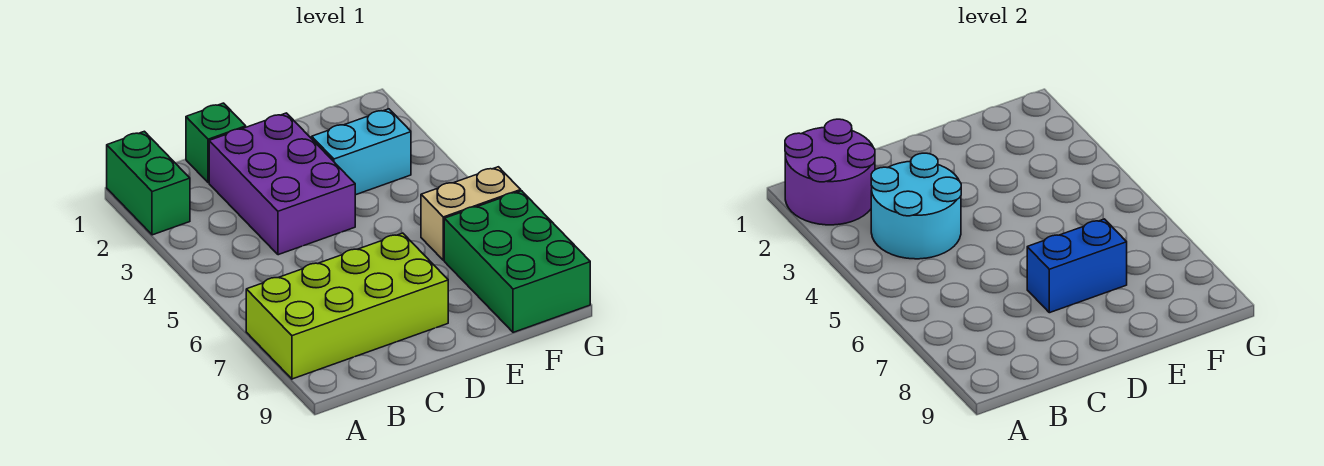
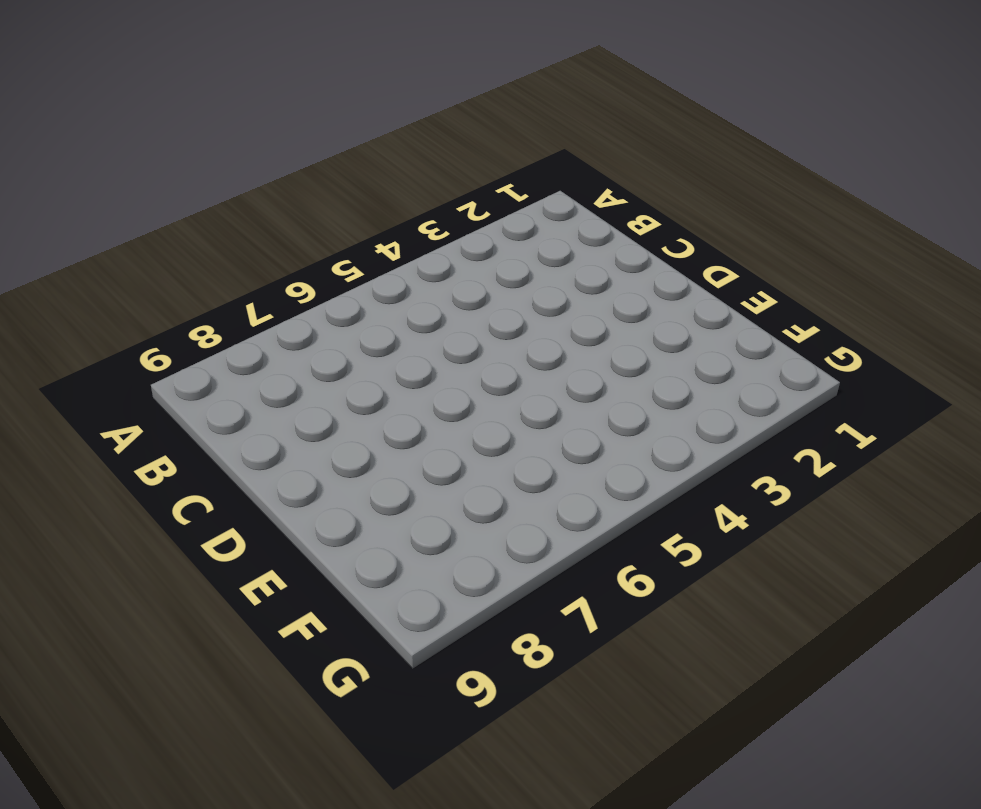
none -> green 1x2 brick [107,131,190,235]
none -> lime 2x4 brick [246,233,448,379]

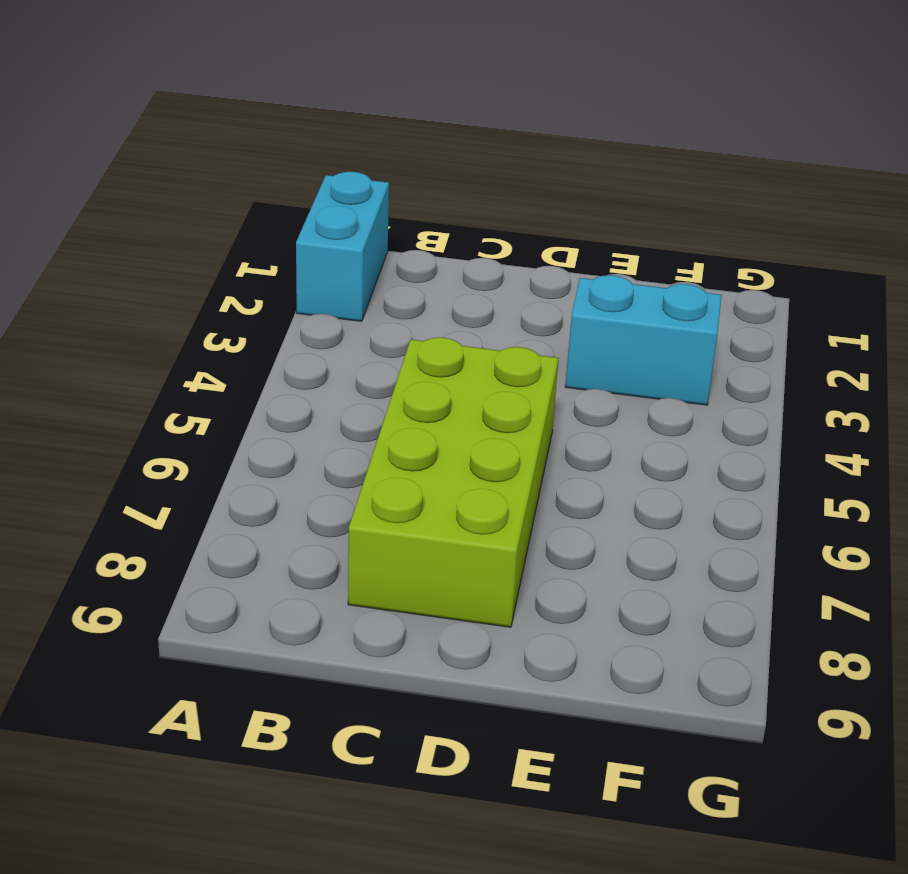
cyan 1x2 brick [296,172,389,321] -> green 1x2 brick [107,131,190,235]
lime 2x4 brick [348,338,559,627] -> lime 2x4 brick turned to [246,233,448,379]
none -> green 1x1 brick [186,103,246,183]
none -> purple 2x3 brick [209,113,355,255]

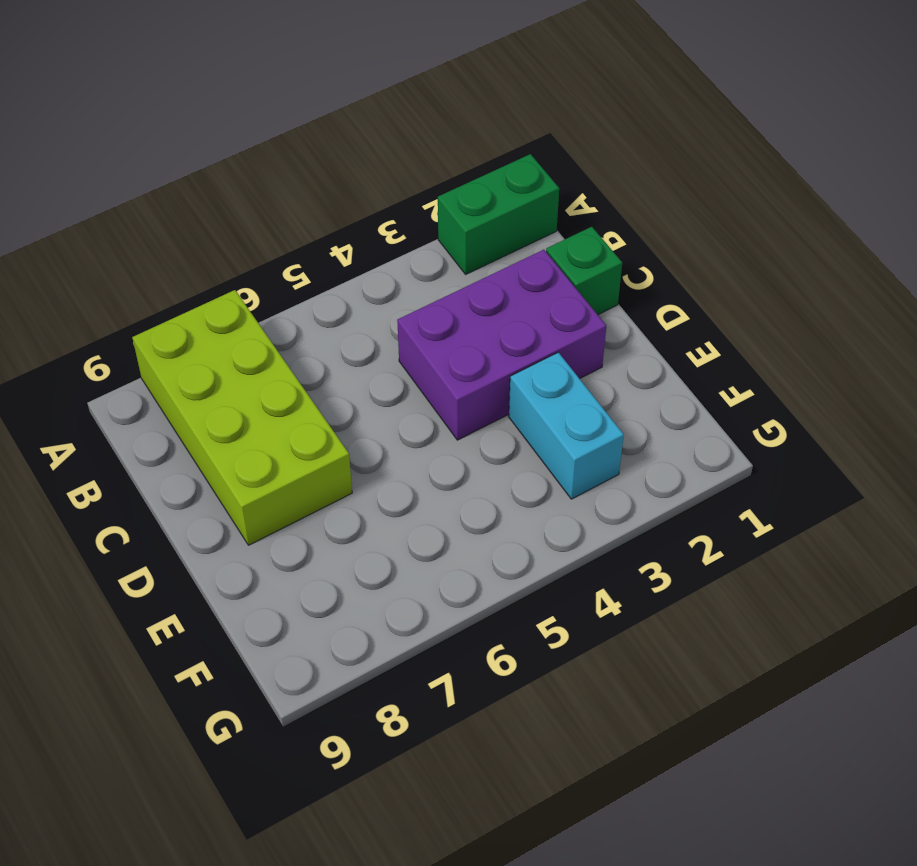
none -> tan 1x2 brick [421,167,521,260]
none -> green 2x3 brick [444,191,590,332]

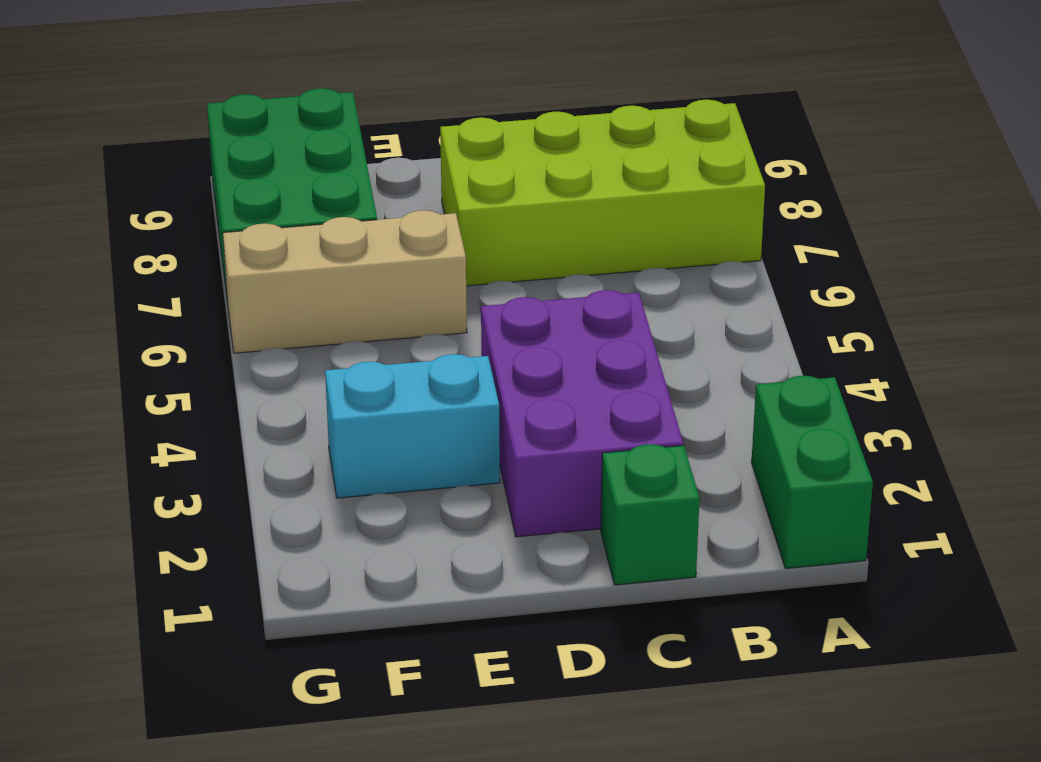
tan 1x3 brick [223,210,467,353] -> tan 1x2 brick [421,167,521,260]
none -> purple 2x2 round brick [785,119,875,225]
none -> cyan 2x2 round brick [871,153,961,259]

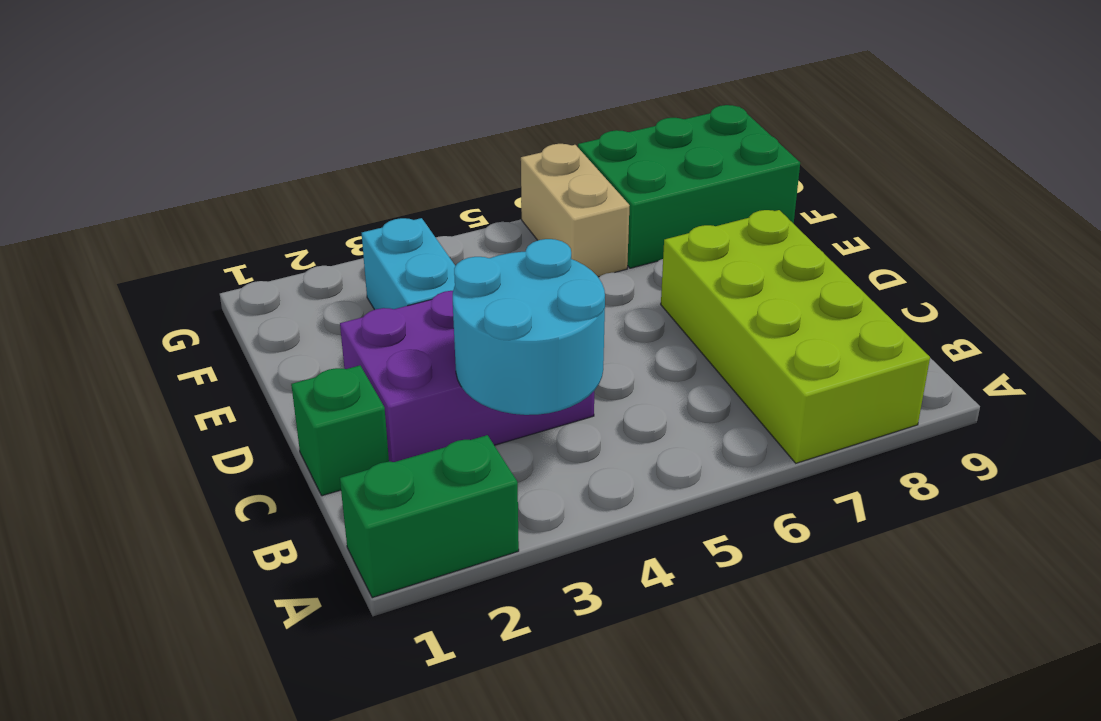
none -> purple 2x2 round brick [785,119,875,225]
none -> blue 1x2 brick [1027,219,1127,313]

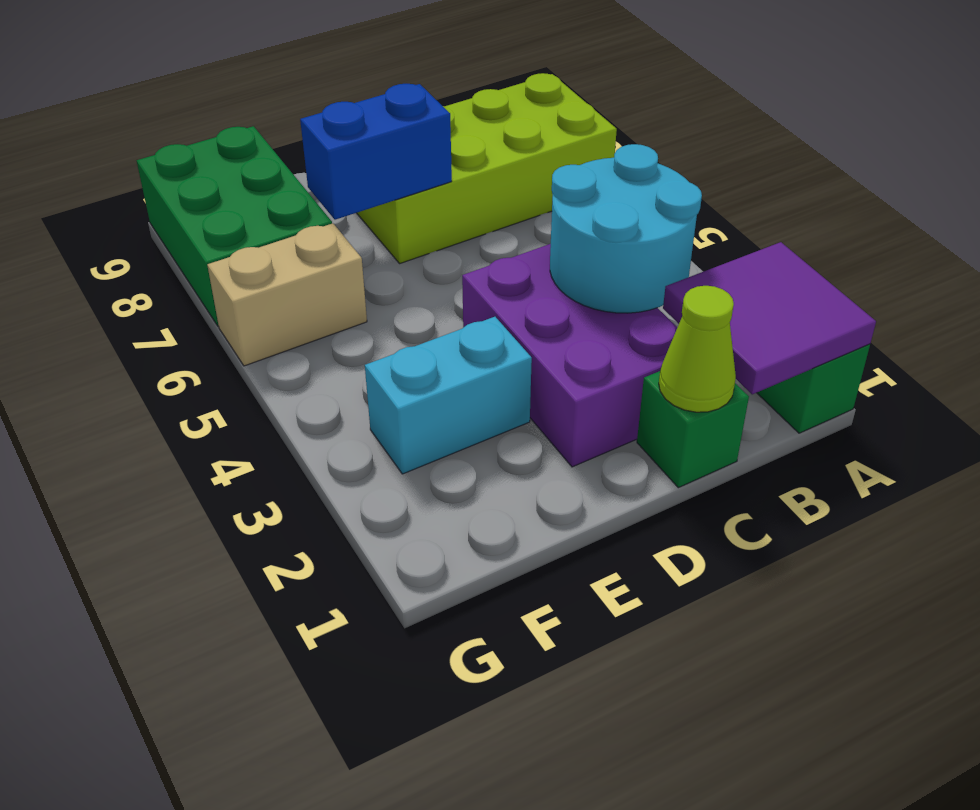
purple 2x2 tile [663,242,876,394] -> purple 2x2 round brick [785,119,875,225]
lime 1x1 cone [659,286,736,412] -> none

